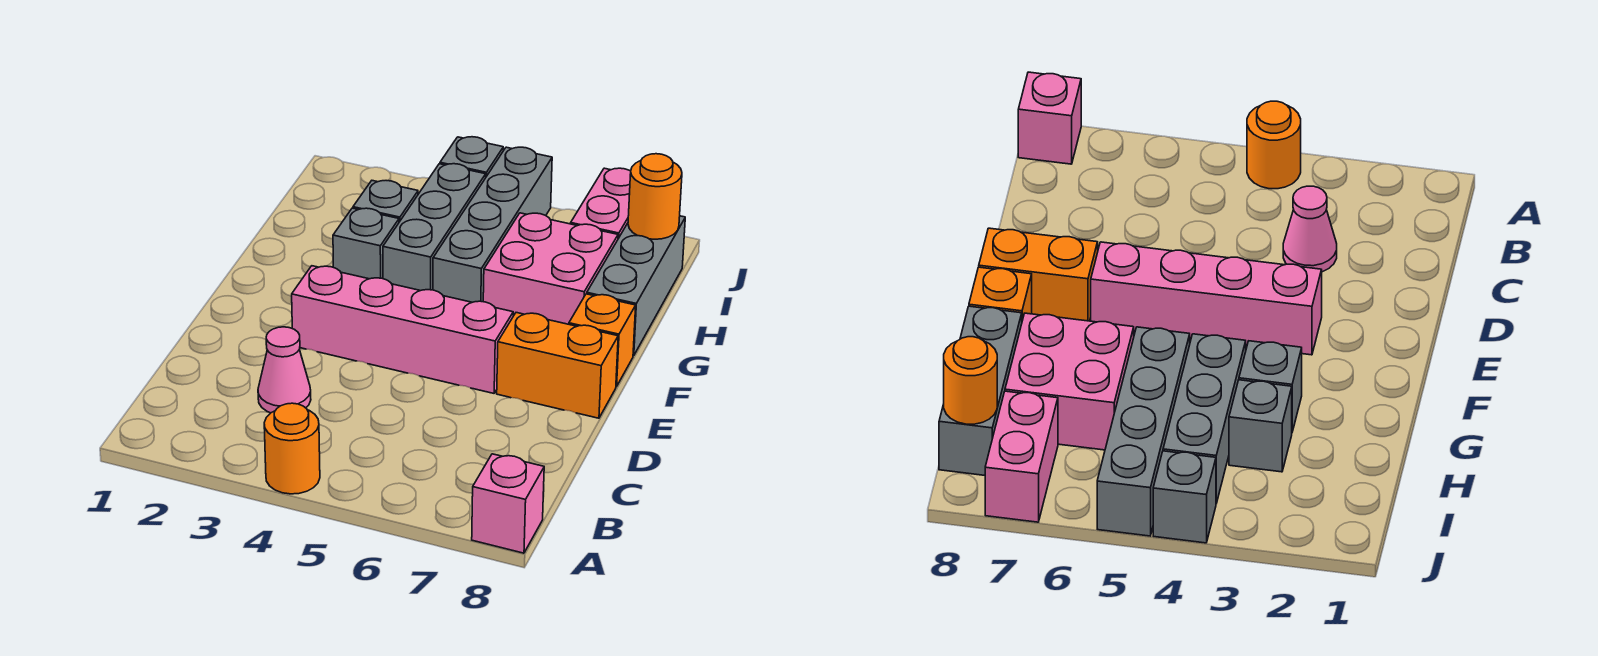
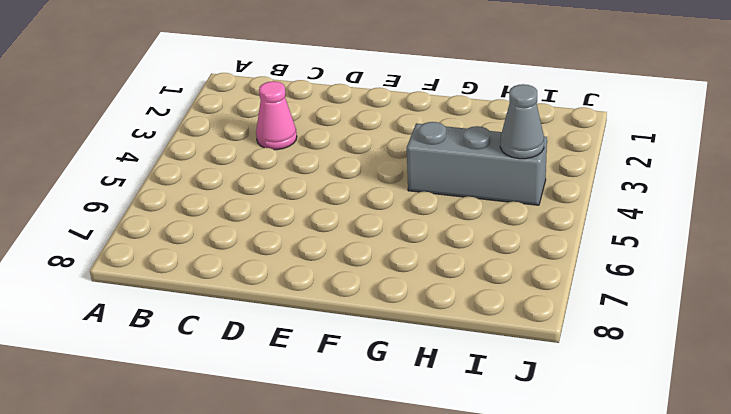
grey 1x1 cone [500,84,544,159] -> none
none -> orange 1x1 round brick [264,403,320,494]
none -> pink 1x1 brick [472,454,544,553]
none -> pink 1x4 brick [292,266,513,393]

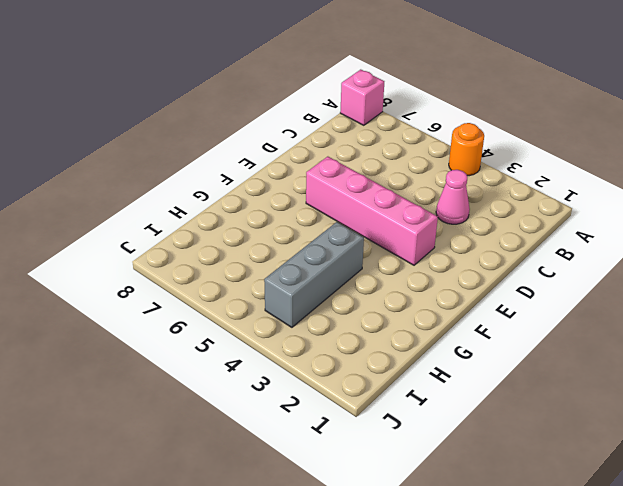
none -> orange 1x2 brick [497,313,618,418]
none -> orange 1x1 brick [569,294,636,387]
none -> grey 1x1 brick [333,208,399,279]

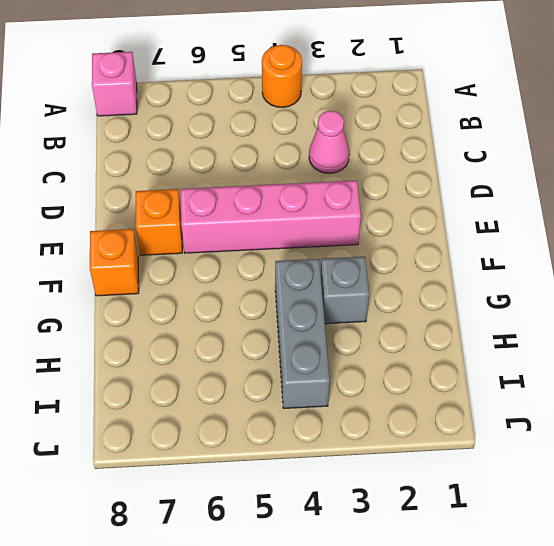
orange 1x1 brick [136,189,182,255] -> orange 1x2 brick [497,313,618,418]
none -> grey 1x4 brick [433,147,552,302]
none -> pink 2x2 brick [483,213,618,324]
none -> grey 1x3 brick [587,216,685,356]

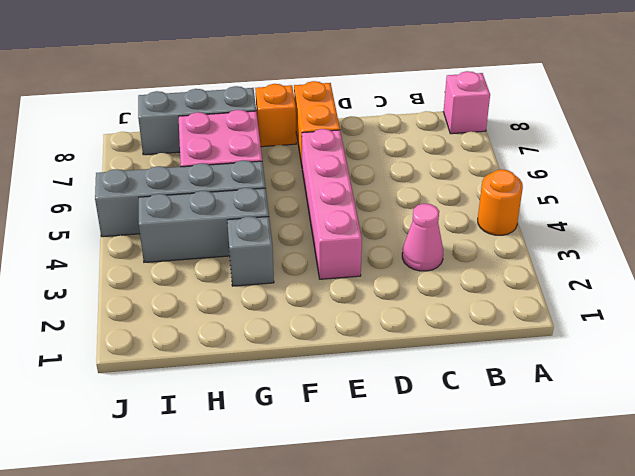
none -> grey 1x1 brick [353,181,418,222]
none -> pink 1x2 brick [571,168,631,239]
none -> grey 1x1 brick [440,137,503,176]

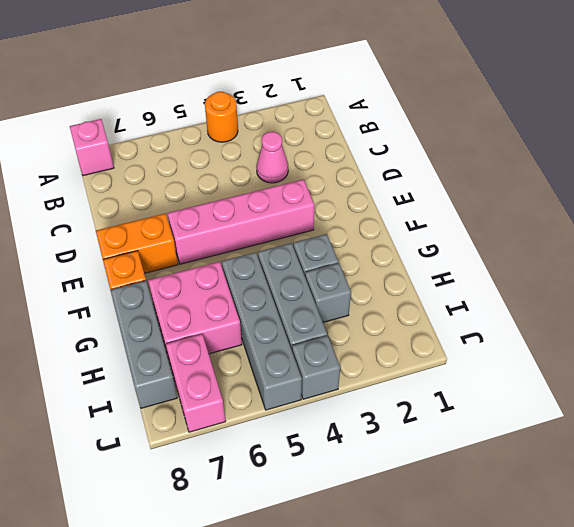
none -> orange 1x1 round brick [628,154,682,239]

